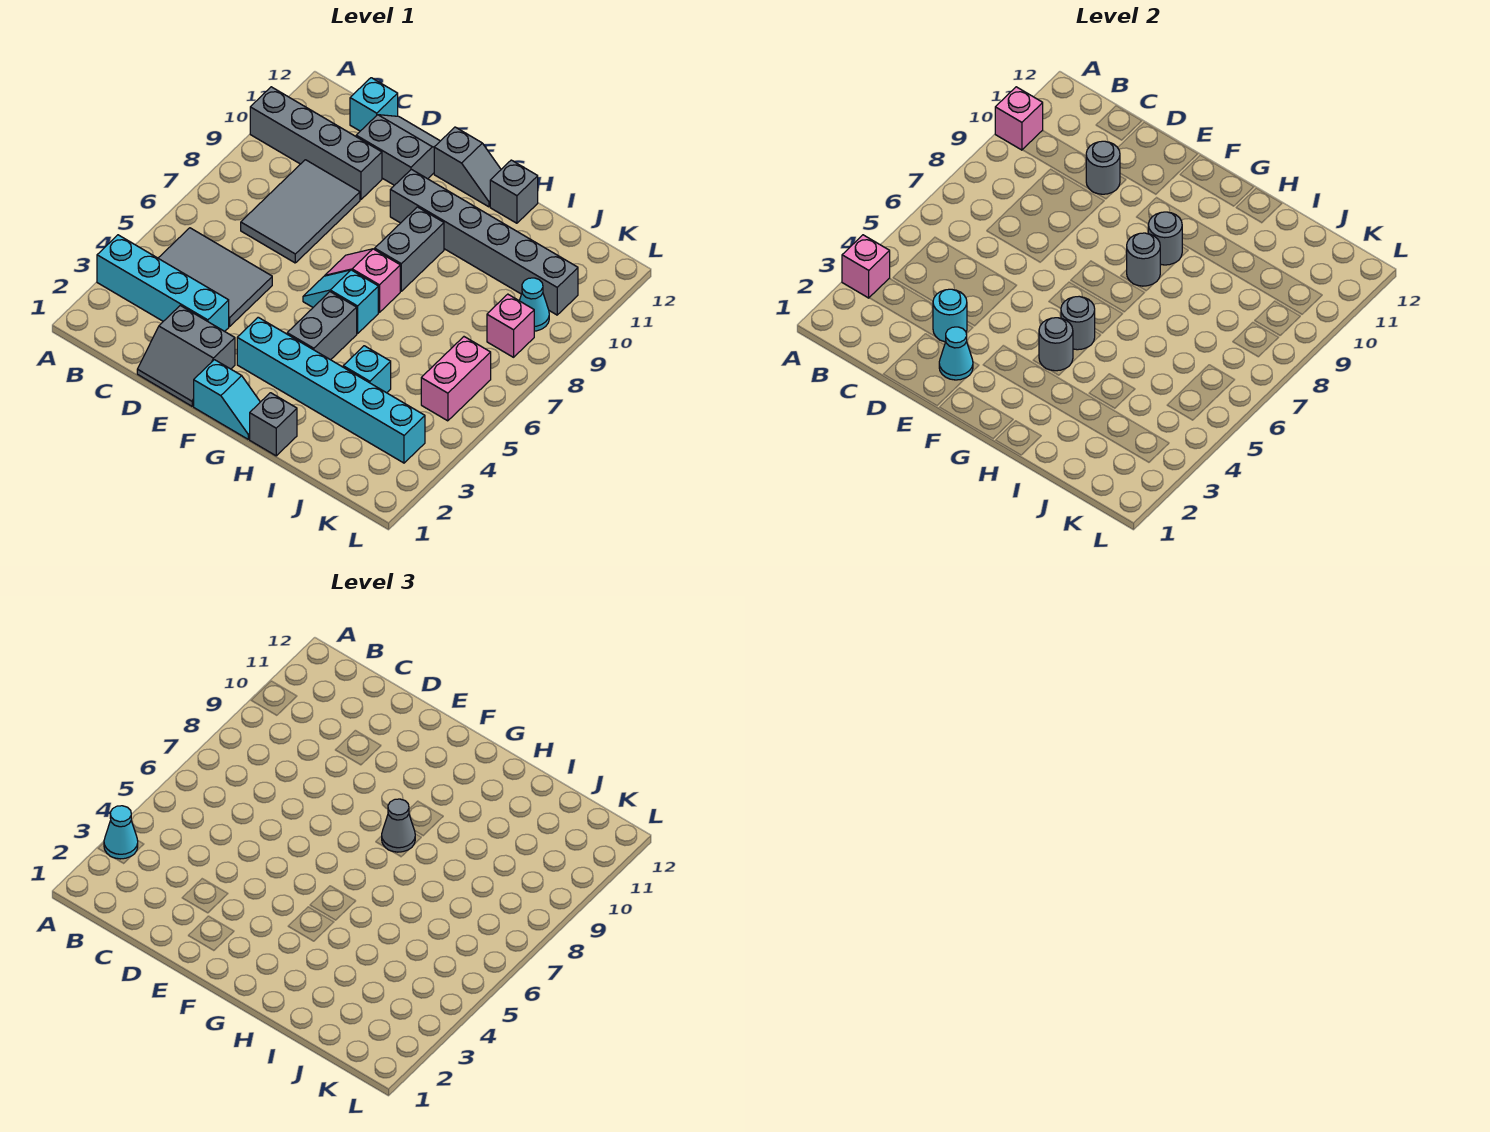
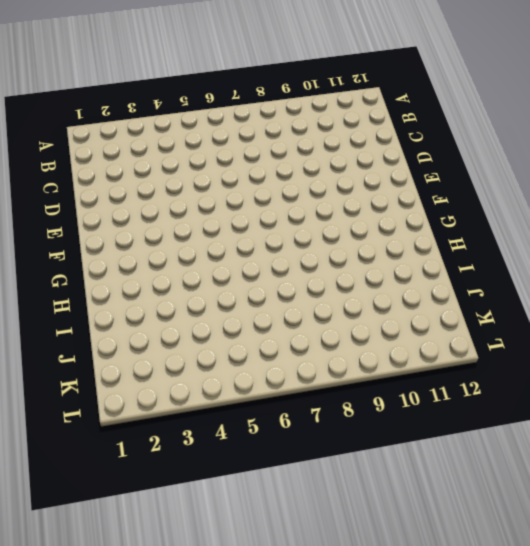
none -> cyan 1x4 brick [97,235,229,331]
none -> grey 1x4 brick [250,87,382,199]
none -> grey 2x3 tile [158,228,272,326]
none -> grey 2x3 tile [241,160,360,263]

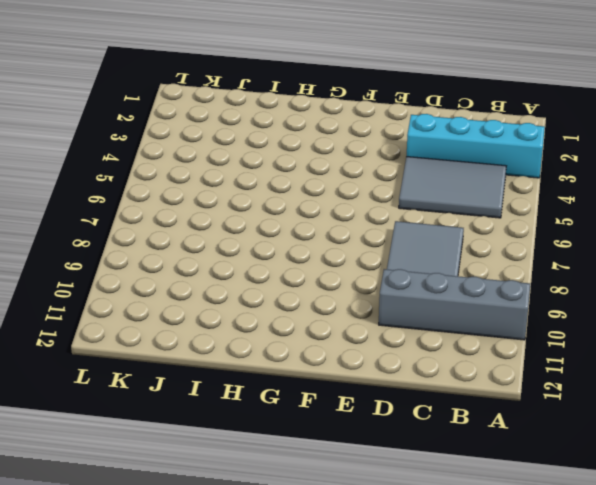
none -> cyan 1x1 brick [350,78,398,131]
none -> grey 2x2 slope [137,306,235,406]
none -> grey 2x2 slope [356,115,440,185]
none -> cyan 1x2 slope [194,360,260,439]

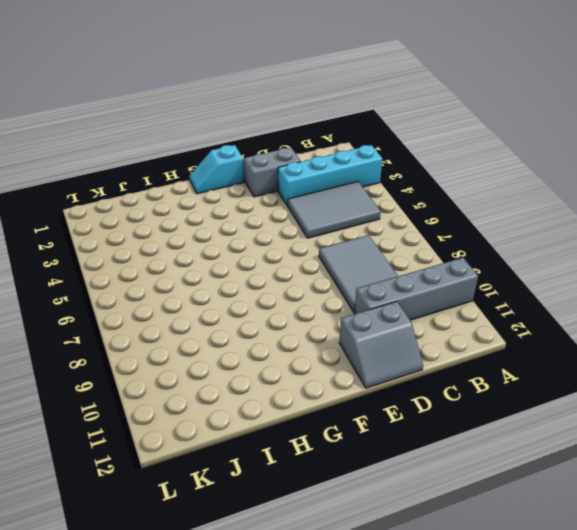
none -> cyan 1x1 brick [350,78,398,131]
none -> cyan 1x6 brick [237,317,425,463]
none -> cyan 1x2 slope [303,270,378,334]
none -> pink 1x2 slope [325,249,400,313]

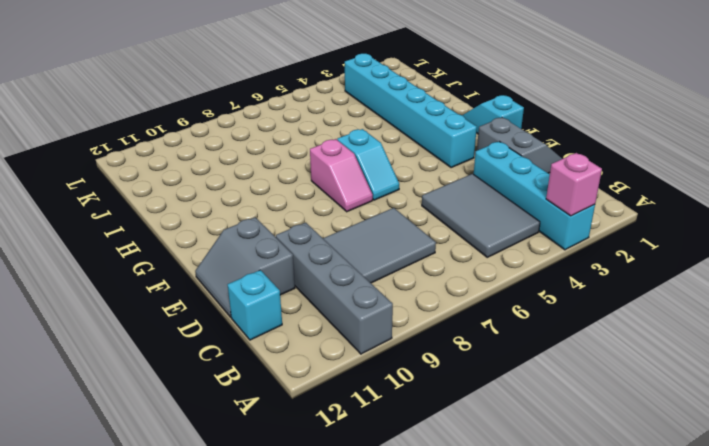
none -> grey 1x6 brick [390,169,578,315]
none -> grey 1x2 slope [434,127,501,207]
none -> grey 1x2 brick [287,292,357,360]
none -> grey 1x2 brick [375,207,444,291]

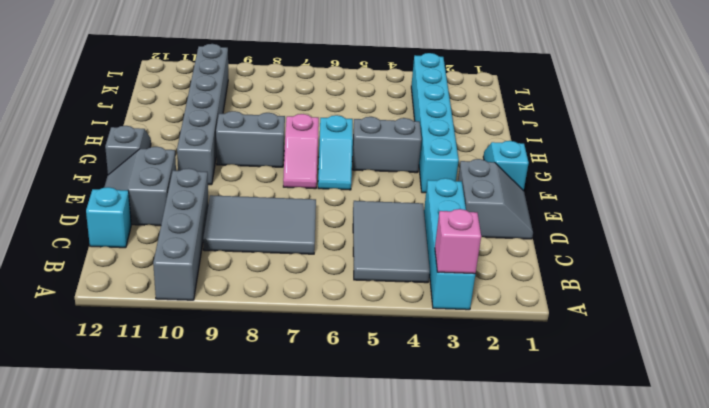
none -> grey 1x1 brick [250,393,297,456]
none -> grey 1x1 brick [490,160,538,223]
none -> cyan 1x1 brick [343,346,391,393]
none -> pink 1x2 brick [421,337,491,421]

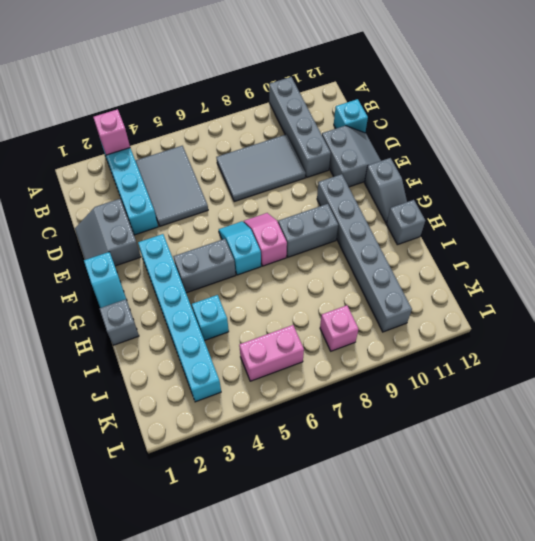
none -> cyan 1x1 cone [520,278,549,331]
none -> pink 1x1 brick [995,87,1043,150]
none -> cyan 1x1 round brick [933,289,967,342]
none -> grey 1x1 round brick [1086,141,1120,194]

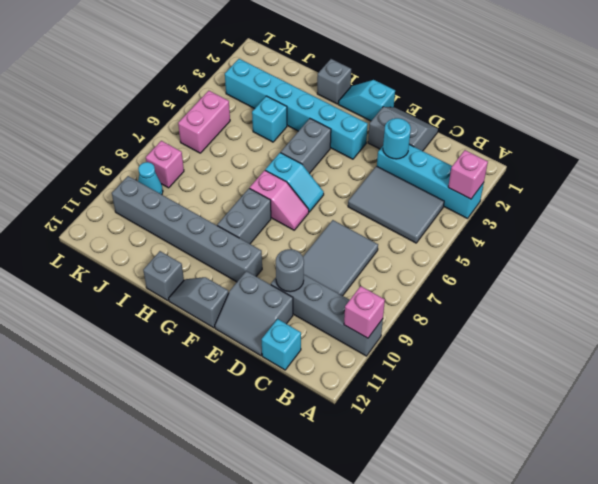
none -> cyan 1x1 cone [939,327,973,380]
none -> grey 1x1 round brick [1039,318,1073,371]
none -> grey 1x1 round brick [1061,296,1095,350]
none -> grey 1x1 round brick [1127,233,1160,286]

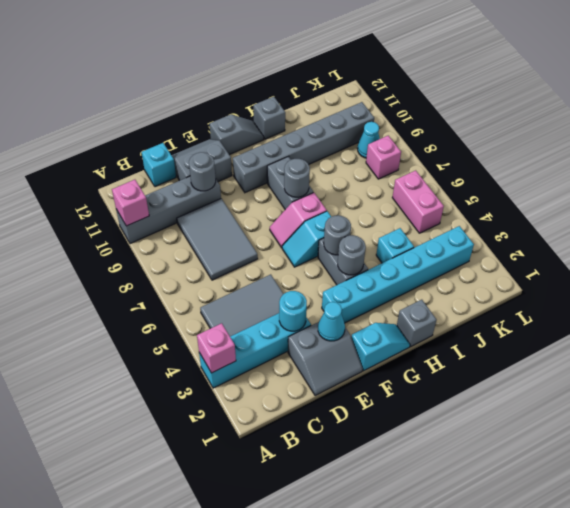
none -> grey 1x1 round brick [1148,212,1182,265]
none -> cyan 1x1 cone [104,806,138,859]
none -> grey 1x1 cone [382,799,415,852]

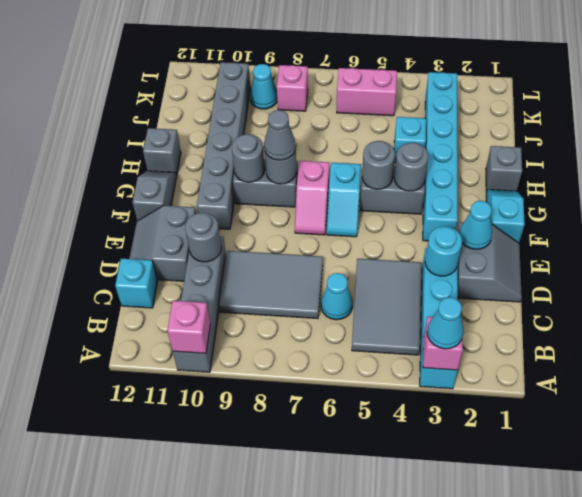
cyan 1x1 cone [321,273,353,320] -> none

